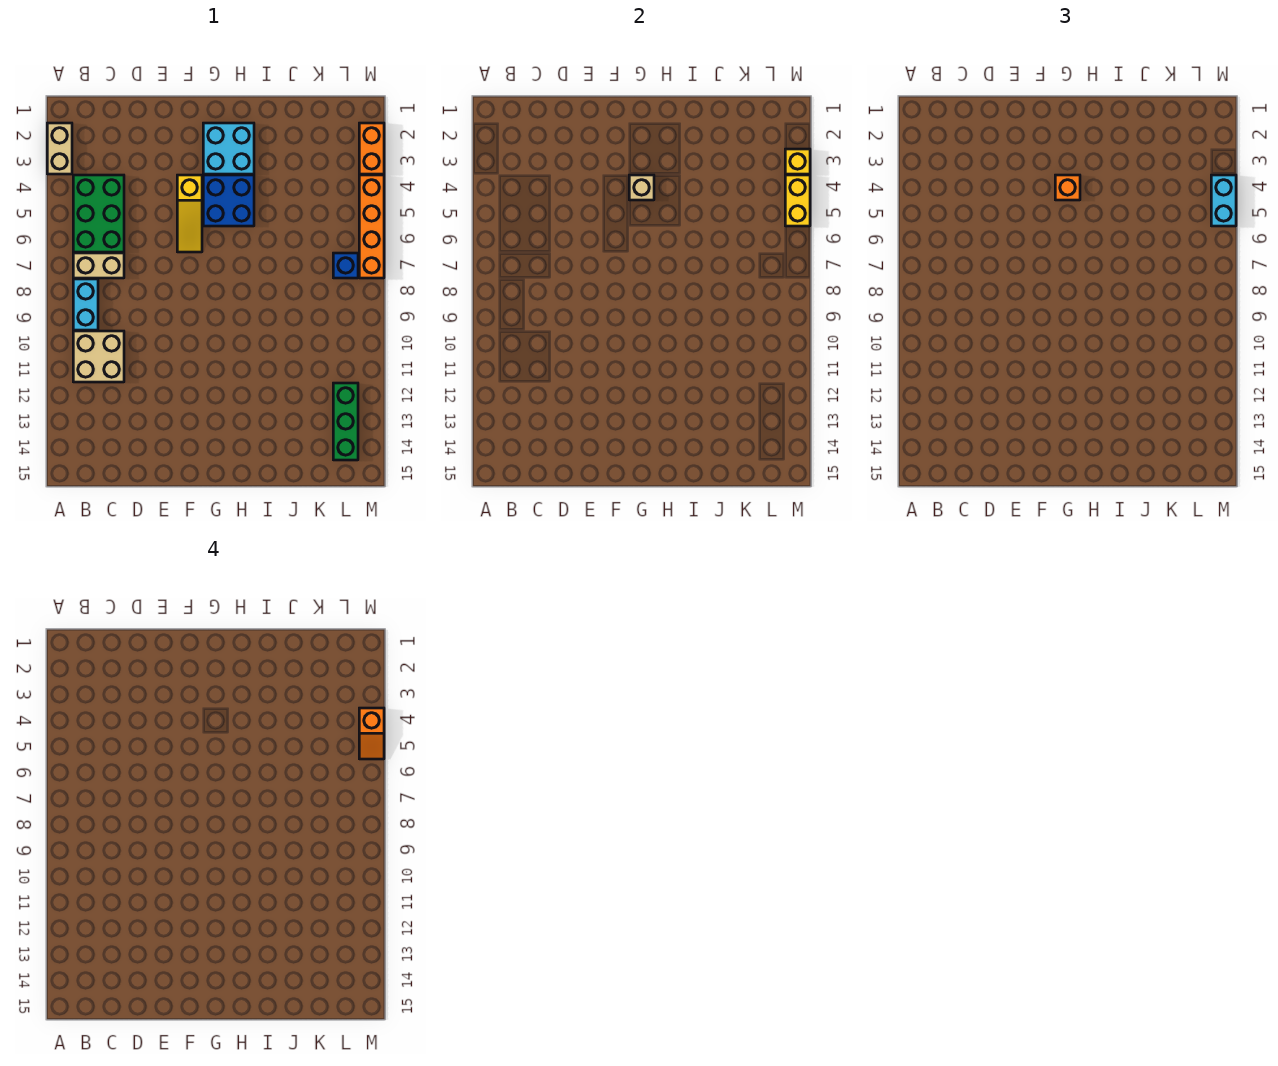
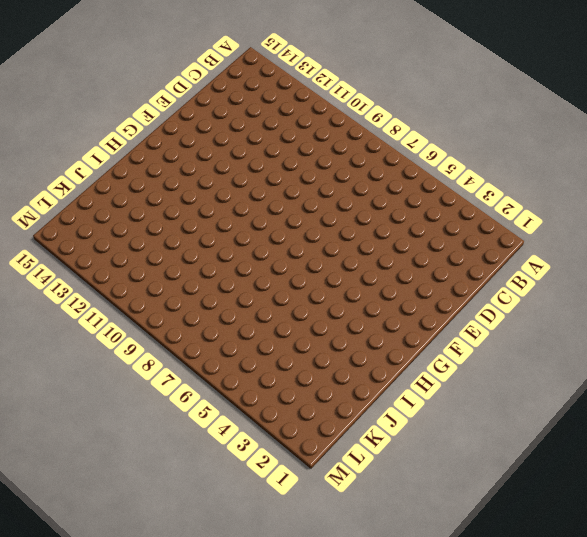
none -> tan 1x2 brick [47,123,72,174]
none -> green 2x3 brick [73,175,124,252]
none -> tan 1x2 brick [73,253,124,278]

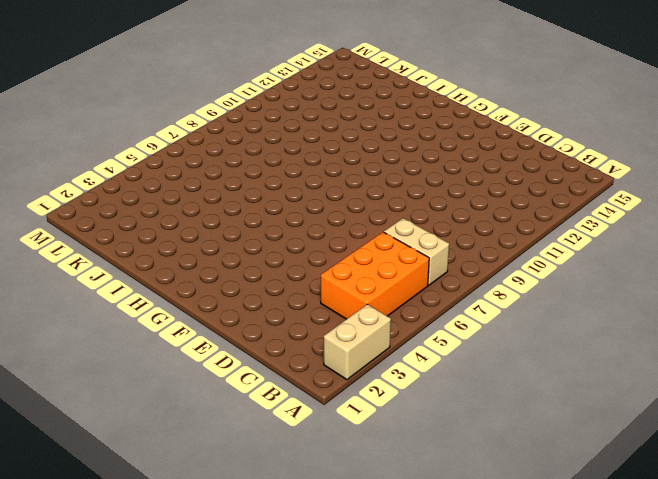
orange 2x3 brick [321,232,429,319] -> green 2x3 brick [73,175,124,252]
none -> cyan 1x2 brick [73,279,98,330]
none -> tan 2x2 brick [73,331,124,382]
none -> yellow 1x3 slope [177,175,202,252]

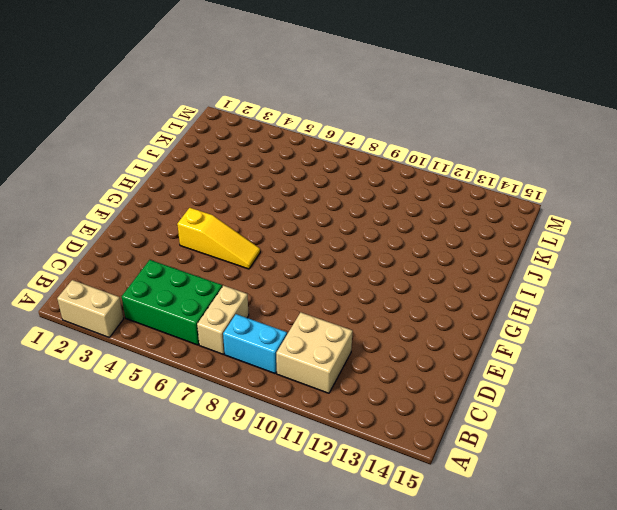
none -> cyan 2x2 brick [203,123,254,174]
none -> blue 2x2 brick [203,175,254,226]
none -> blue 1x1 brick [333,253,358,278]

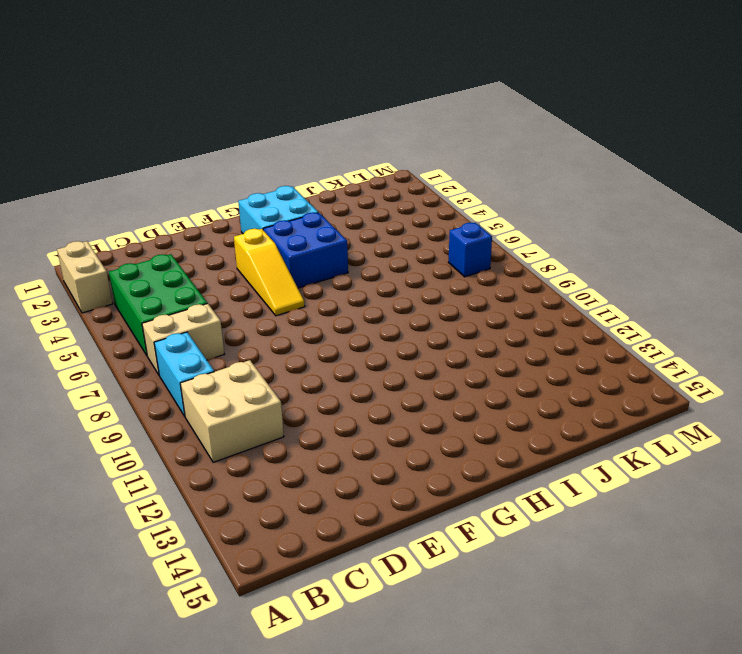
none -> green 1x3 brick [333,383,358,460]
none -> orange 1x2 brick [359,123,384,174]
none -> orange 1x4 brick [359,175,384,278]

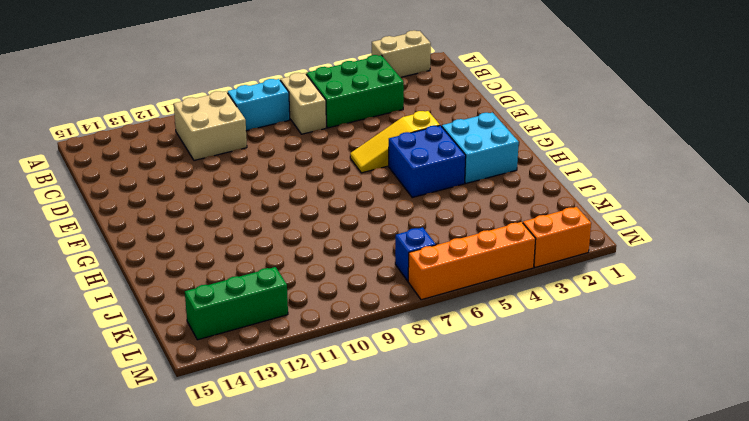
none -> tan 1x1 brick [629,175,654,200]
none -> yellow 1x1 brick [785,149,810,174]
none -> yellow 1x2 brick [785,175,810,226]

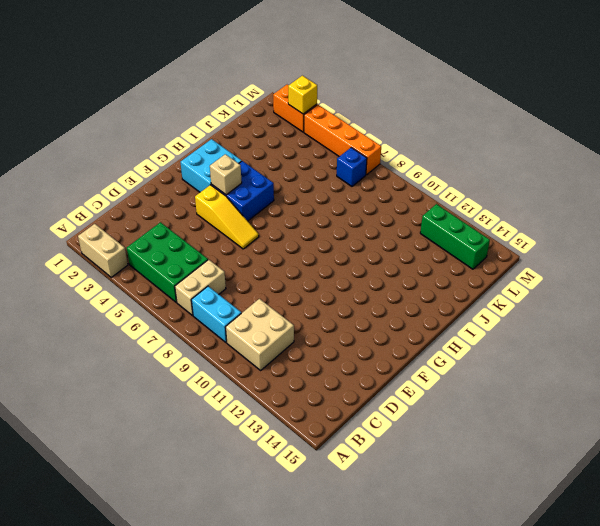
none -> yellow 1x2 brick [785,175,810,226]
none -> orange 1x1 brick [1055,175,1080,200]
none -> cyan 1x2 brick [1211,175,1236,226]

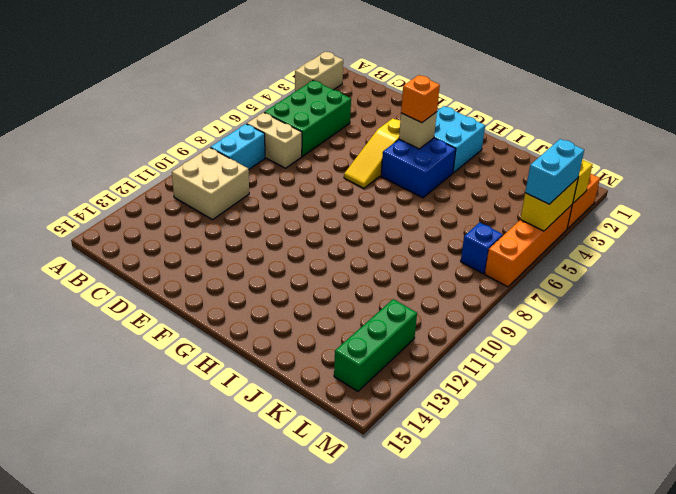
none -> orange 1x2 slope [359,708,384,759]

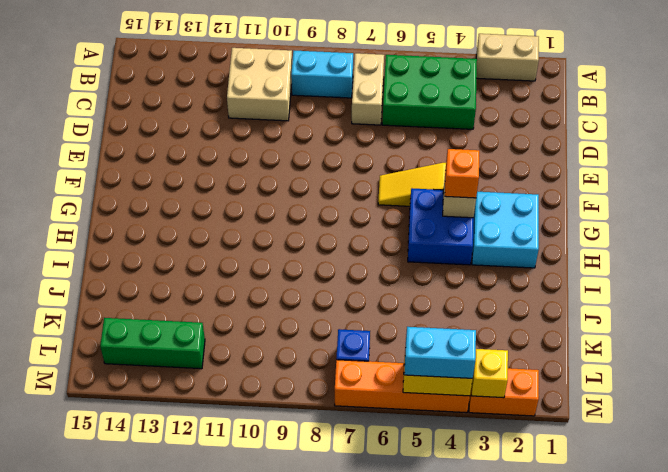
none -> orange 1x2 slope [359,708,384,759]

